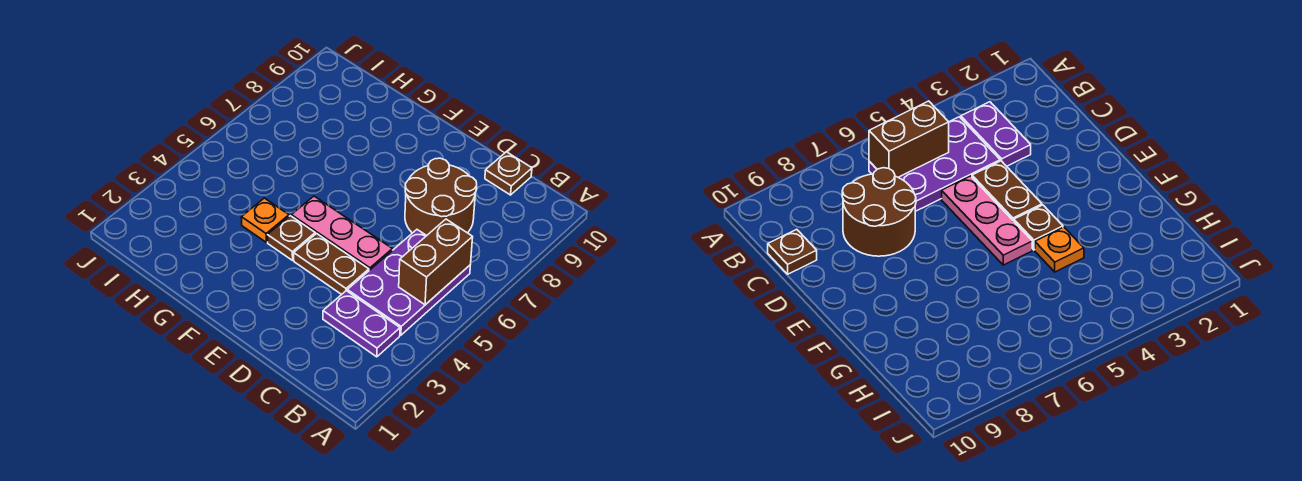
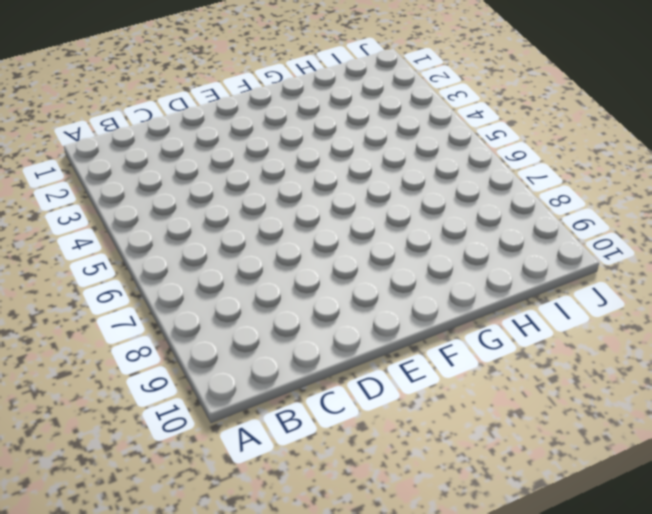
none -> purple 1x2 plate [323,291,400,357]
none -> purple 2x3 plate [347,230,470,335]

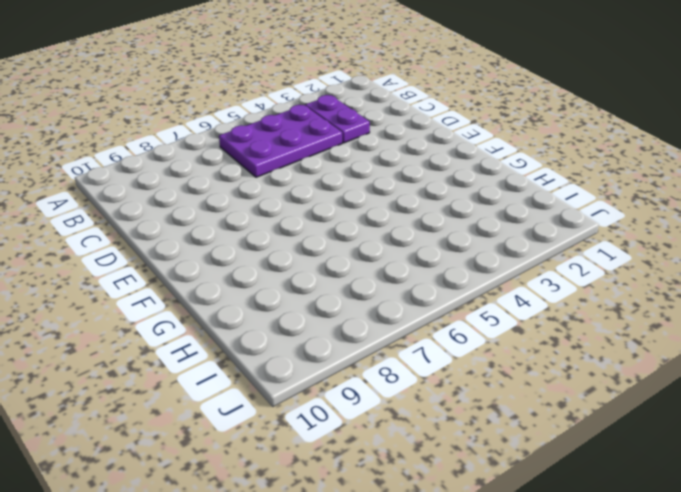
none -> brown 2x2 round brick [405,158,477,236]
none -> brown 1x1 plate [485,152,532,195]

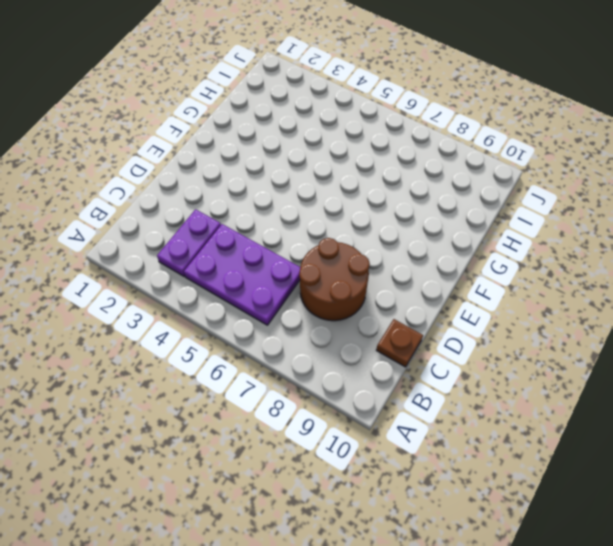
none -> brown 1x2 plate [294,234,369,294]
none -> pink 1x3 plate [291,196,392,270]

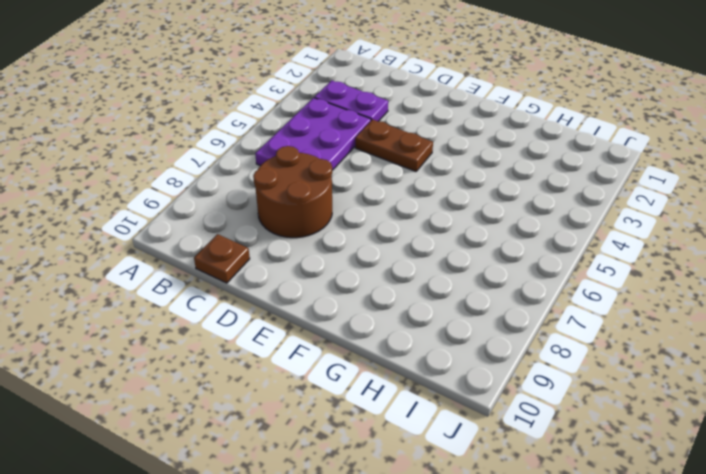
none -> pink 1x3 plate [291,196,392,270]
none -> brown 1x1 plate [267,216,315,260]

